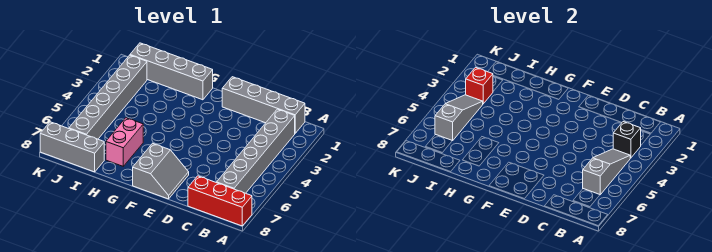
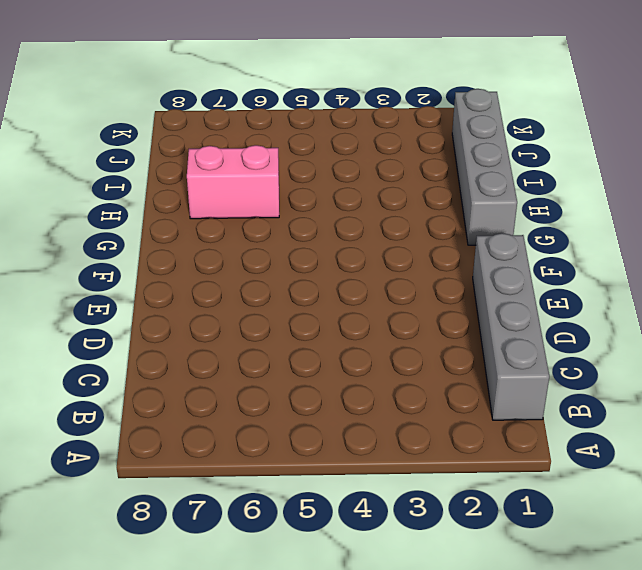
none -> red 1x3 brick [188,176,252,226]
none -> grey 1x6 brick [217,109,295,193]
none -> grey 2x2 slope [133,143,189,199]

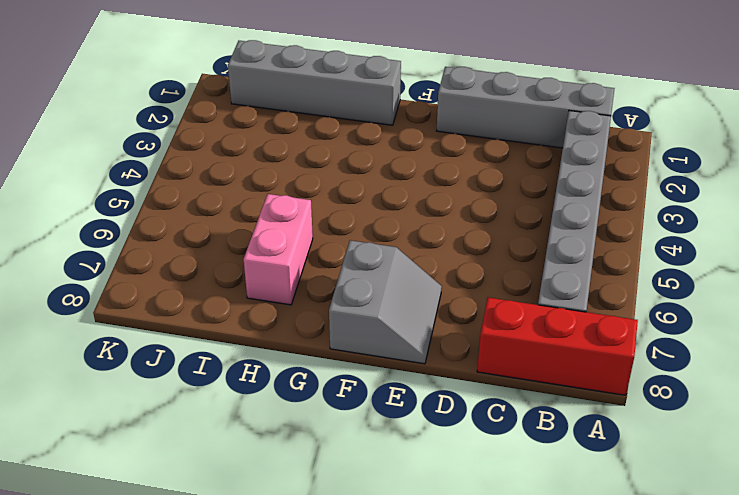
none -> grey 1x3 brick [40,122,104,172]
none -> grey 1x6 brick [69,55,147,139]
none -> black 1x1 brick [613,122,641,158]

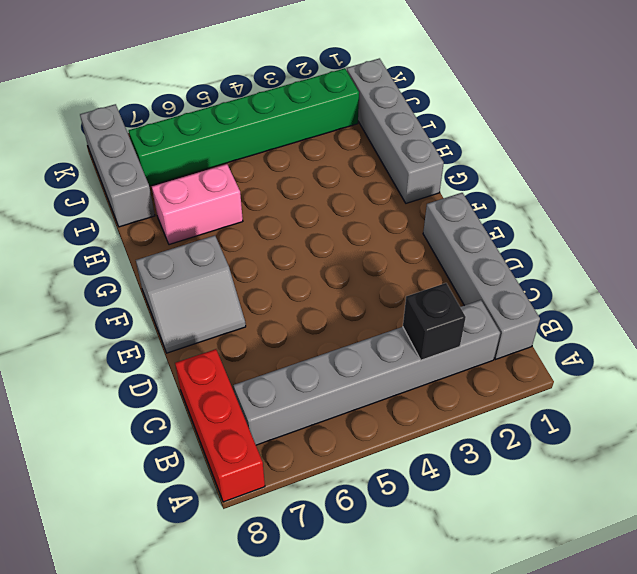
green 1x6 brick [129,68,359,186] -> grey 1x6 brick [69,55,147,139]
none -> grey 1x3 slope [583,149,630,195]
none -> red 1x1 brick [466,67,493,104]
none -> grey 1x3 slope [435,95,483,141]

